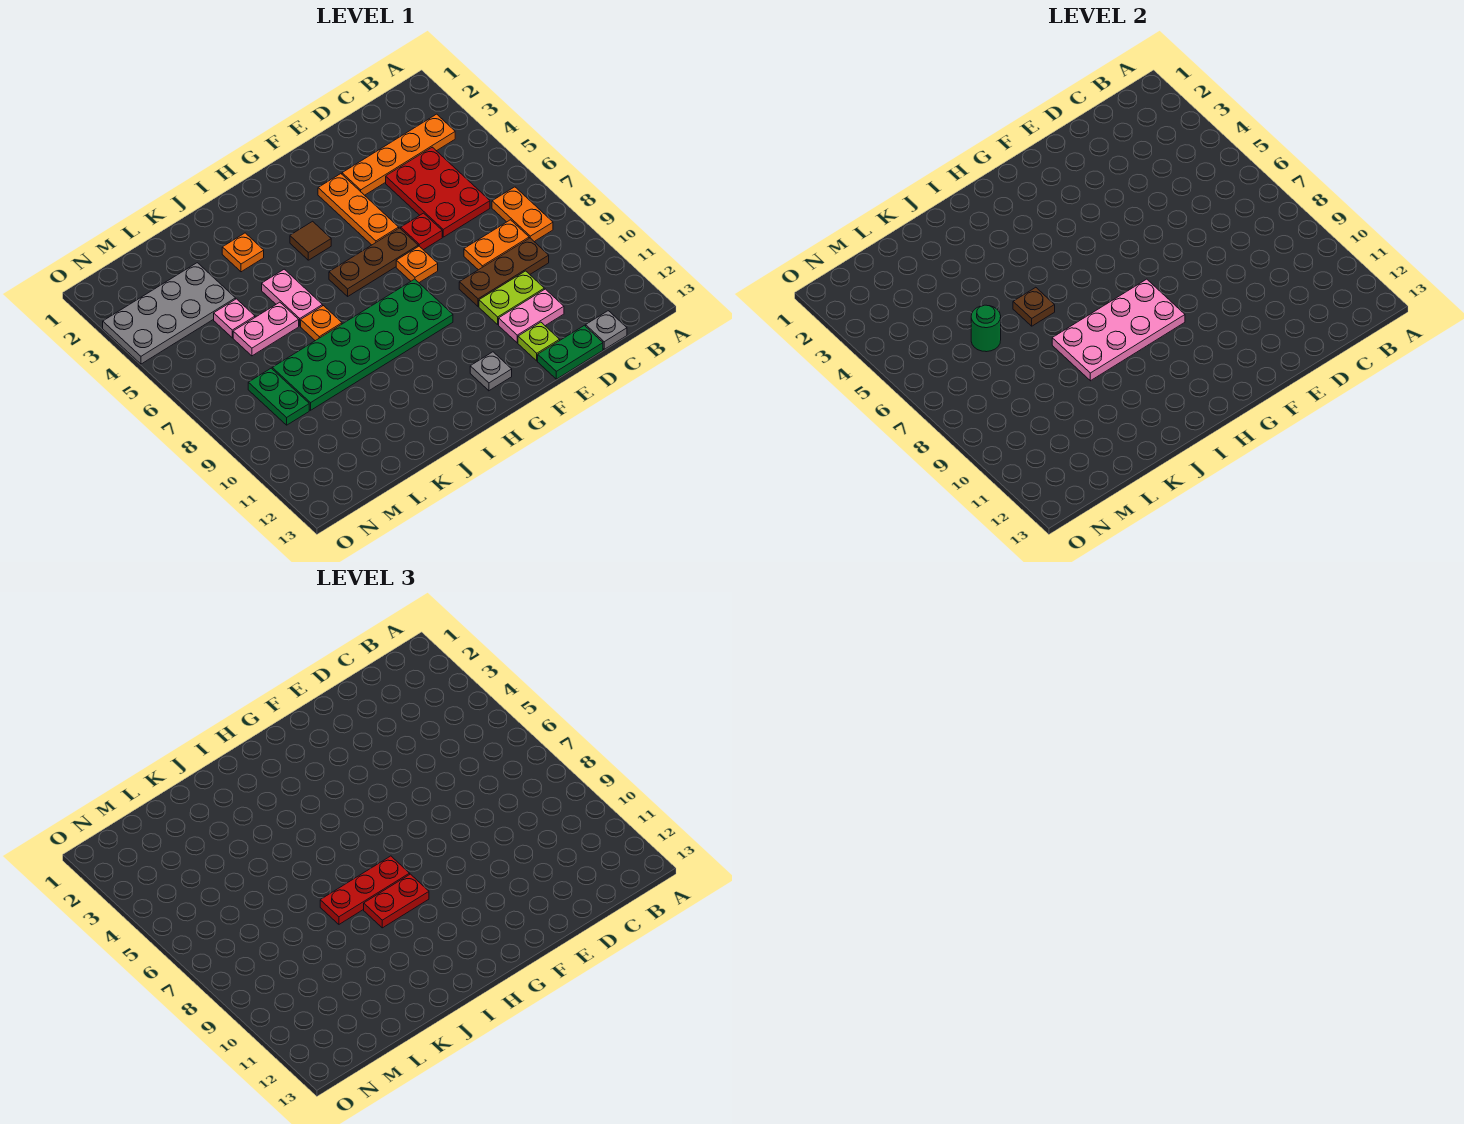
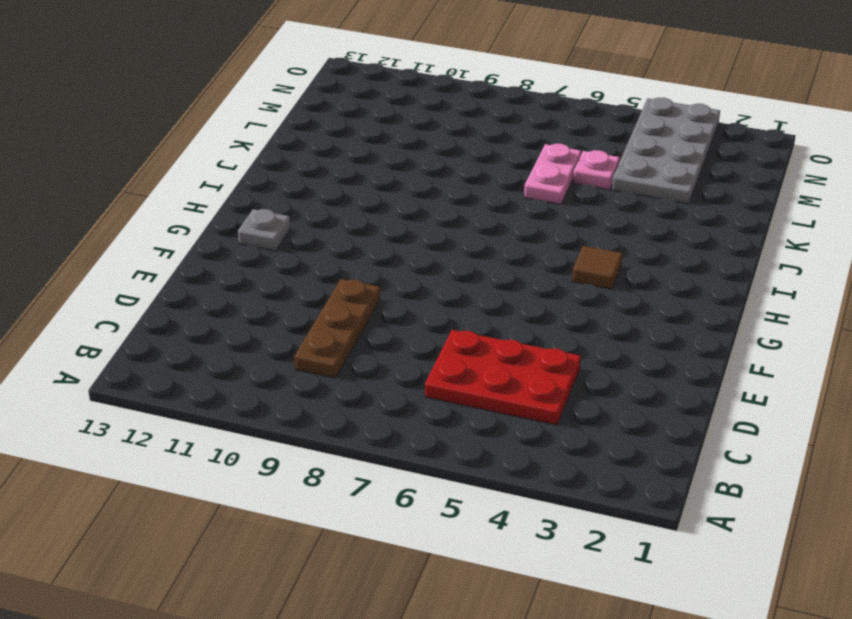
none -> orange 1x4 plate [342,114,455,195]
none -> orange 1x2 plate [492,187,553,242]
none -> orange 1x2 plate [464,220,529,270]

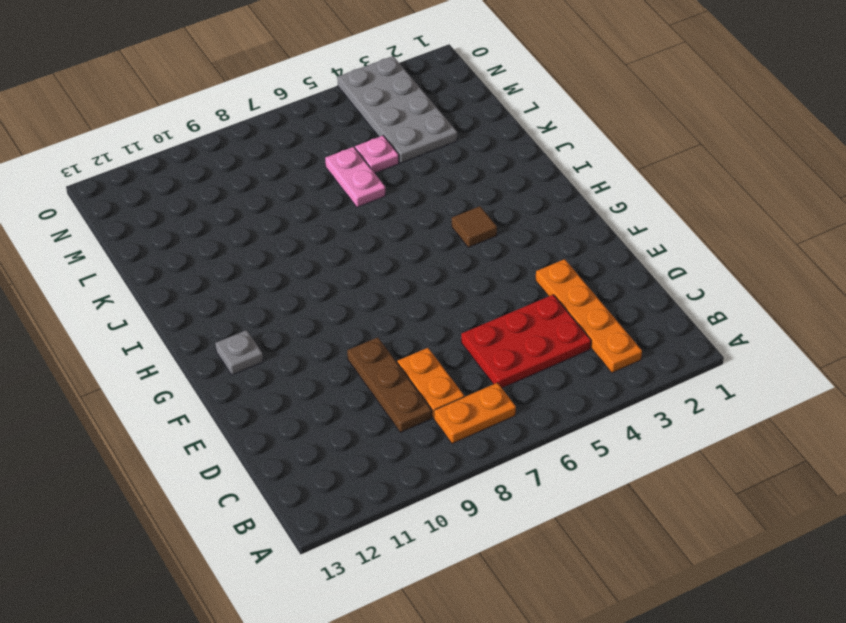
none -> grey 1x1 plate [586,311,627,349]
none -> lime 1x2 plate [479,271,544,324]
none -> pink 1x2 plate [499,289,564,343]

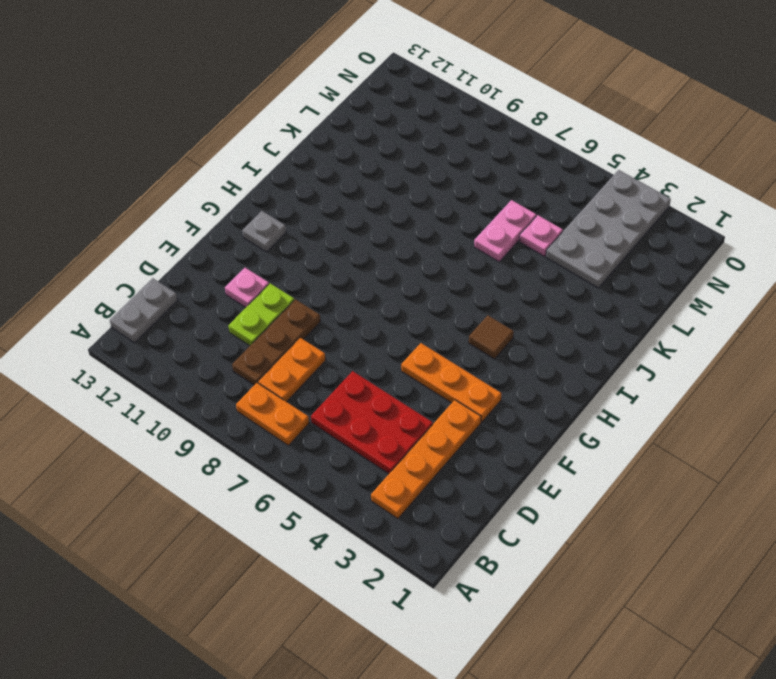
grey 1x2 plate [110,278,178,343] -> grey 1x1 plate [586,311,627,349]
pink 1x1 plate [225,268,269,308] -> pink 1x2 plate [499,289,564,343]
none -> green 1x2 plate [538,325,603,379]
none -> red 1x1 plate [401,213,442,250]
none -> lime 1x1 plate [518,322,560,361]

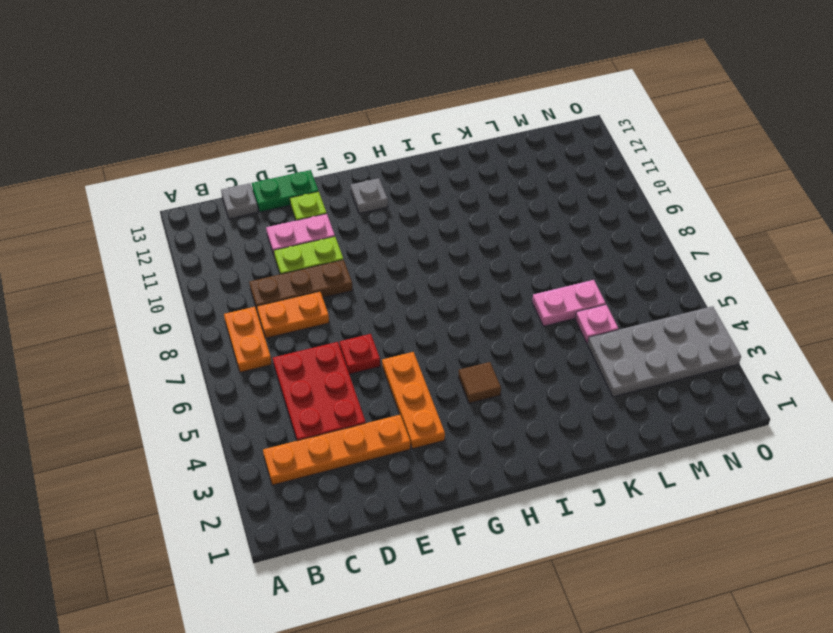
none -> brown 1x3 plate [329,228,418,296]
none -> orange 1x1 plate [396,246,438,283]
none -> green 2x6 plate [272,279,453,410]

